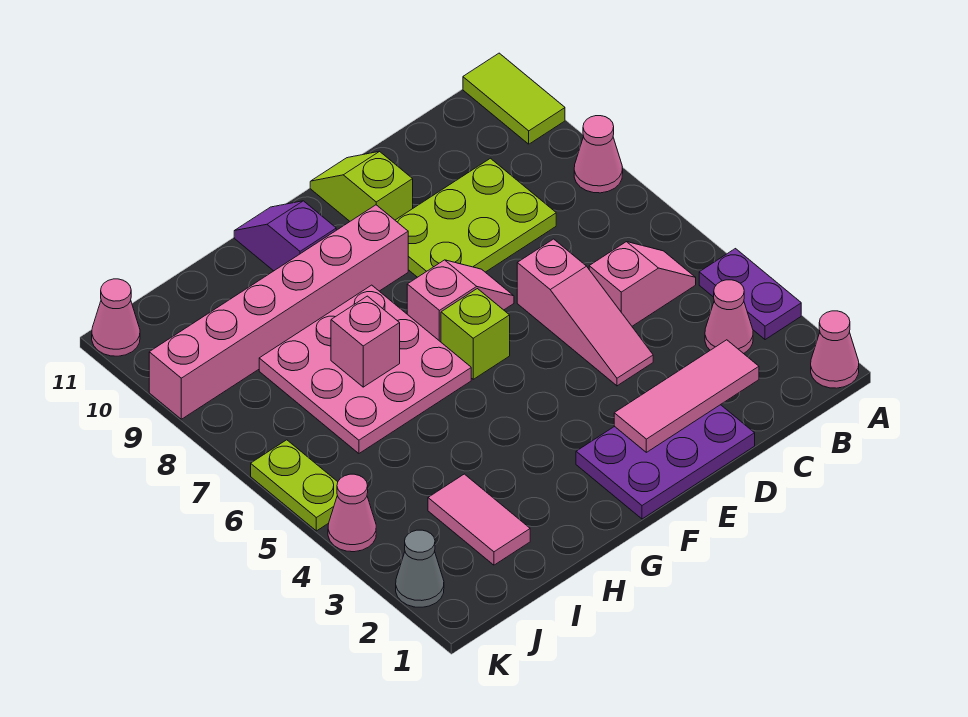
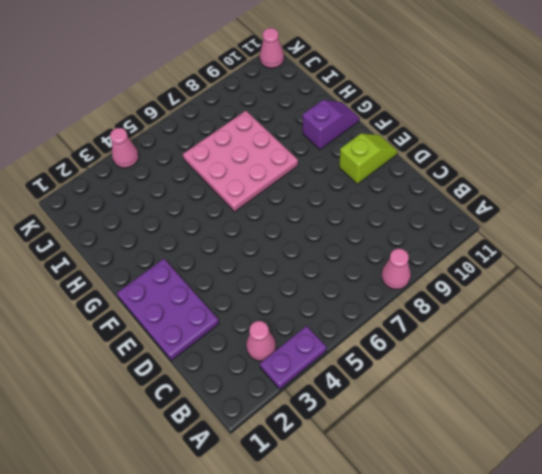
none -> pink 1x1 cone [811,311,859,388]
none -> lime 1x2 tile [463,53,565,144]
none -> pink 1x2 slope [589,242,696,326]

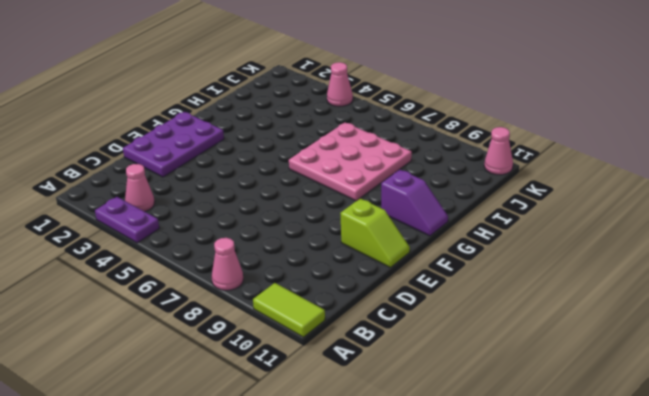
none -> pink 1x1 cone [811,311,859,388]
none -> pink 1x2 slope [589,242,696,326]
none -> lime 2x3 plate [395,158,556,277]

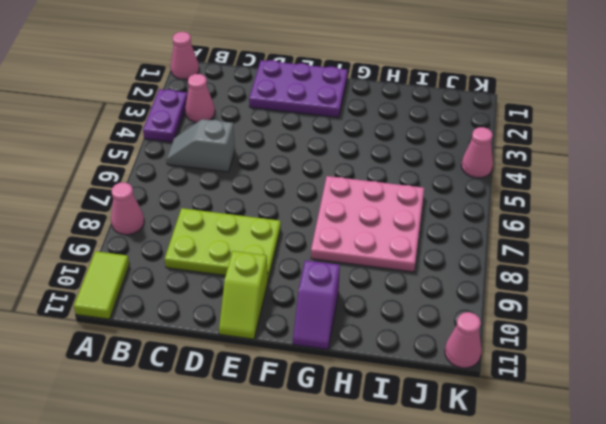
grey 1x2 slope [166,119,235,172] -> pink 1x2 slope [589,242,696,326]
none -> pink 1x3 slope [517,239,653,386]
none -> pink 1x2 slope [407,260,514,342]
none -> lime 1x1 brick [441,289,510,379]

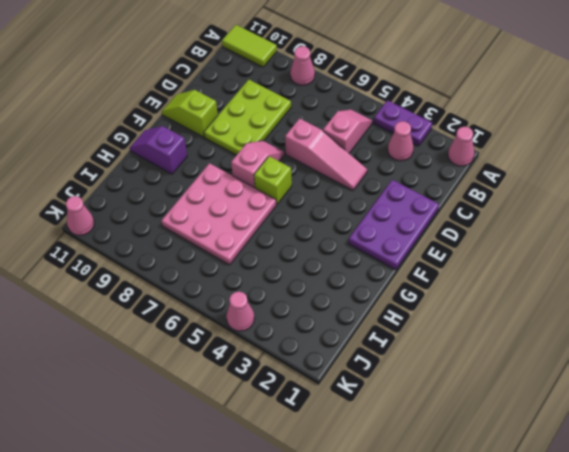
none -> pink 1x6 brick [149,205,408,419]
none -> pink 1x2 tile [428,474,530,565]
none -> grey 1x1 cone [396,530,444,607]

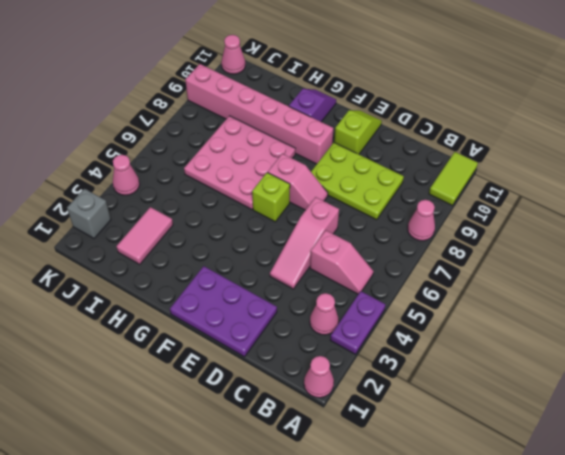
grey 1x1 brick [67,189,111,238] -> grey 1x1 cone [396,530,444,607]
none -> lime 1x2 plate [251,440,338,531]
none -> pink 1x3 tile [614,340,759,452]
none -> pink 1x1 brick [331,296,400,387]

